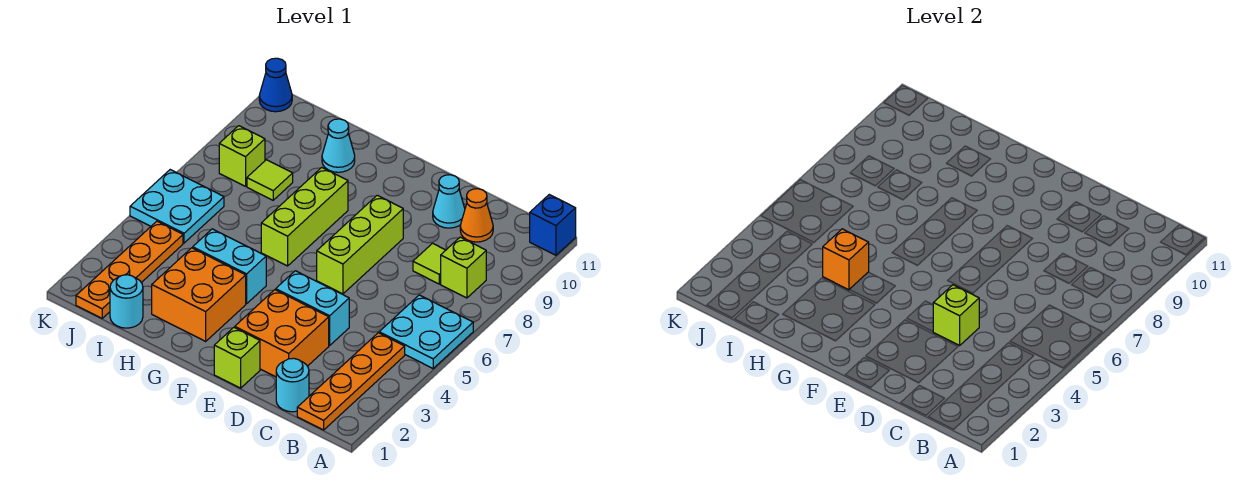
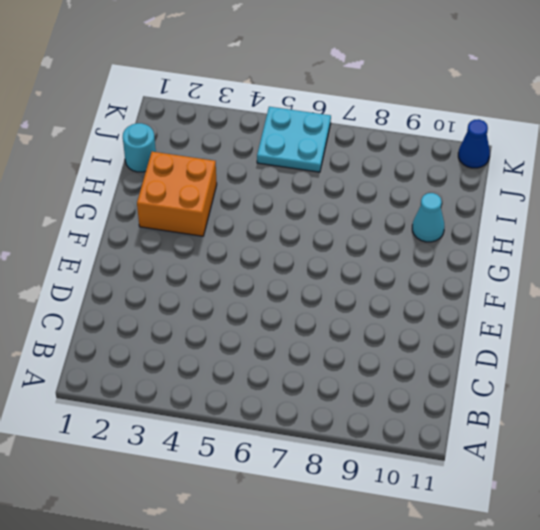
none -> cyan 2x2 plate [379,295,473,368]
none -> blue 1x1 brick [530,195,576,255]
none -> orange 1x4 plate [297,333,405,430]

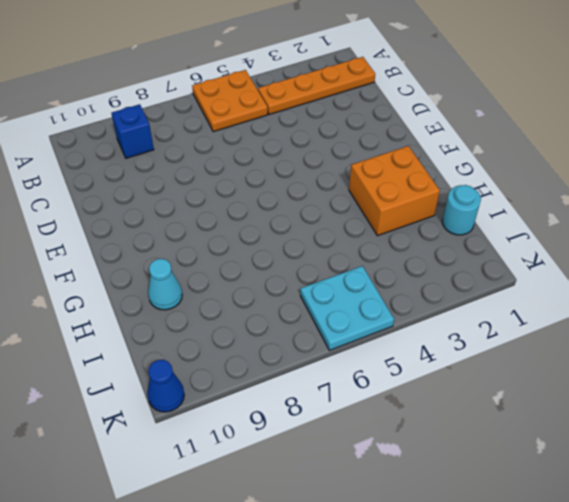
orange 2x2 plate [192,70,268,132] -> cyan 2x2 plate [379,295,473,368]
blue 1x1 brick [111,104,154,158] -> blue 1x1 brick moved to [530,195,576,255]
none -> lime 1x1 brick [441,237,486,298]
none -> cyan 1x1 round brick [276,358,309,412]
none -> lime 1x1 tile [413,243,446,284]

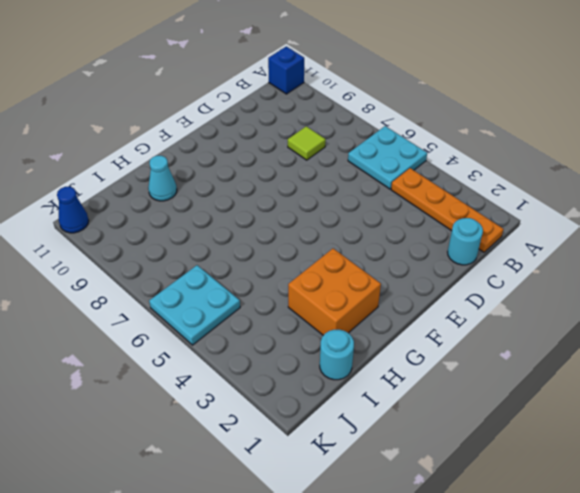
none -> lime 1x1 brick [441,237,486,298]
none -> orange 1x1 cone [460,189,493,242]
none -> orange 2x2 brick [235,290,329,377]

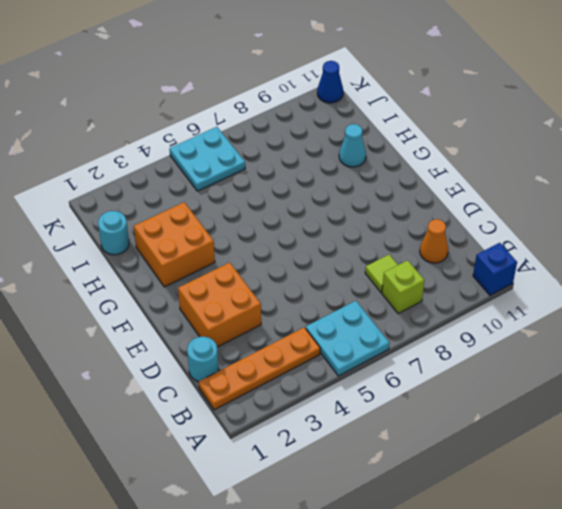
none -> cyan 1x2 brick [276,271,349,345]
none -> cyan 1x1 cone [433,175,465,228]
none -> lime 1x1 brick [214,327,260,388]

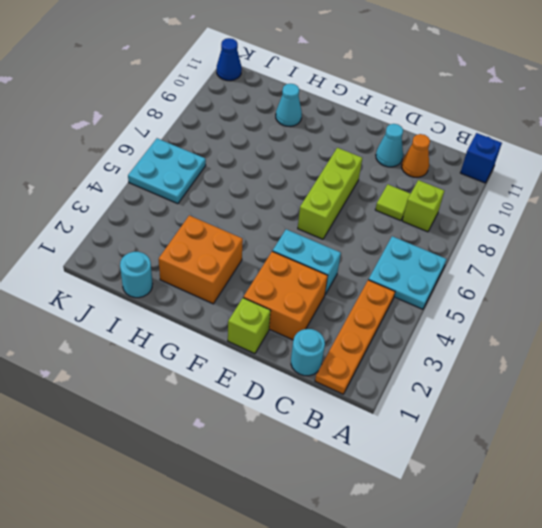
none -> cyan 1x2 brick [193,229,266,304]
none -> lime 1x3 brick [261,168,348,266]
none -> lime 1x1 tile [247,160,293,200]

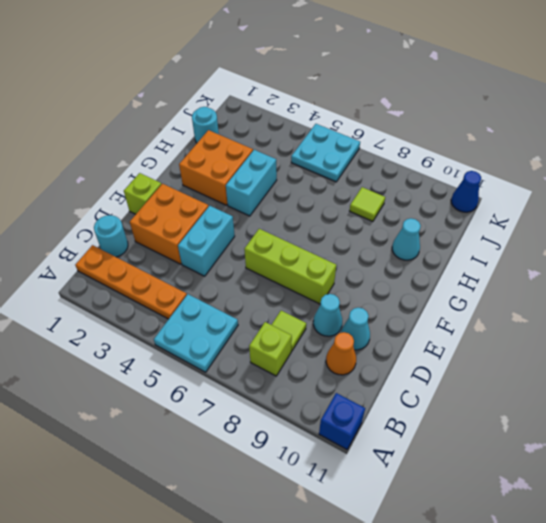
cyan 1x1 cone [313,294,342,336] -> none
none -> lime 1x3 brick [261,168,348,266]
none -> orange 1x4 plate [76,221,183,318]
none -> lime 1x1 brick [219,126,265,186]

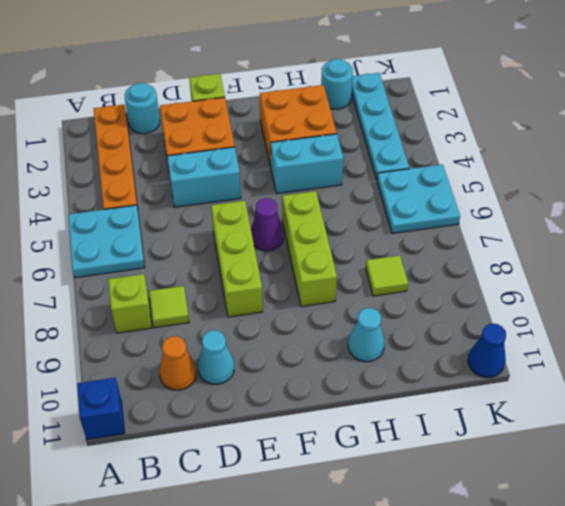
purple 1x1 cone [251,198,284,251] -> none
cyan 1x4 plate [352,73,409,179] -> orange 1x4 plate [76,221,183,318]
none -> lime 1x1 brick [219,126,265,186]
none -> lime 1x1 brick [933,285,979,345]
none -> orange 1x1 brick [823,229,869,290]

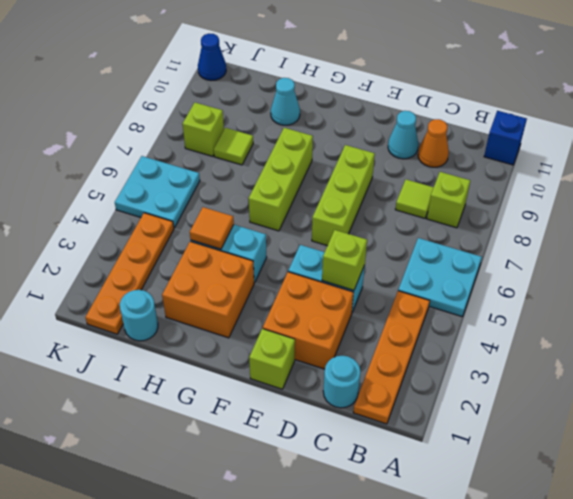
orange 1x1 tile [190,207,234,249] -> orange 1x1 brick [823,229,869,290]

